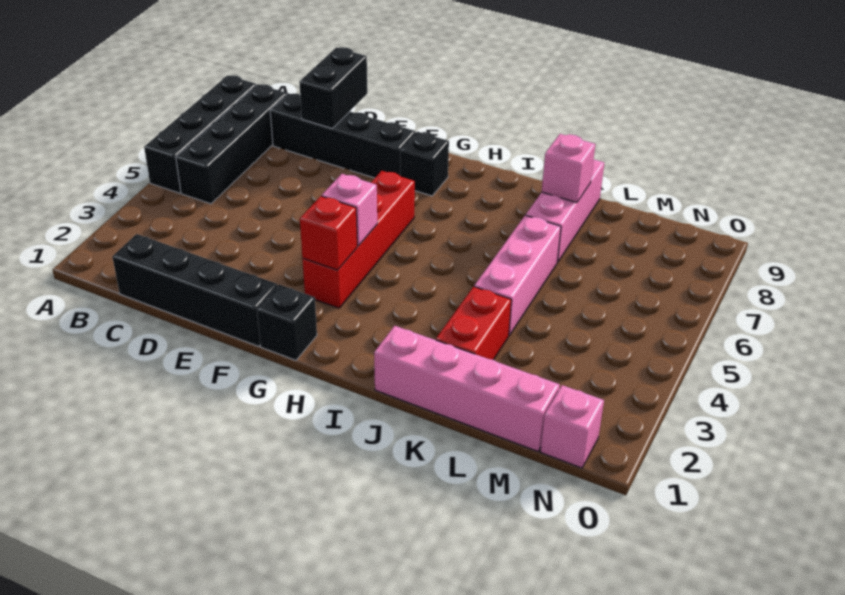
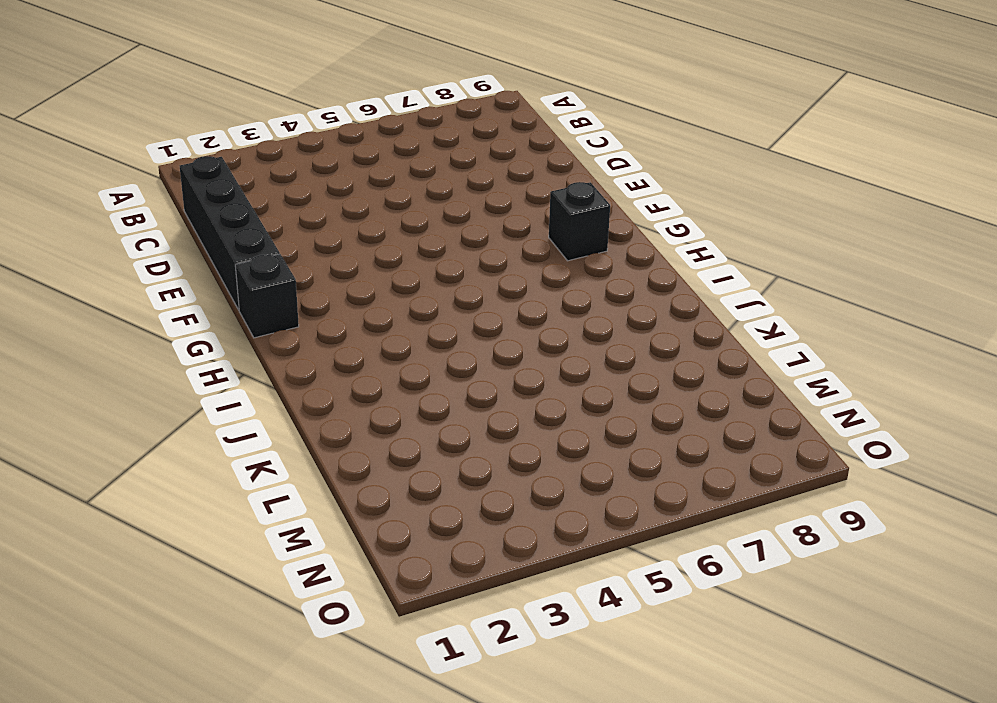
none -> black 1x4 brick [144,75,256,193]
none -> black 1x4 brick [176,84,287,204]
none -> black 1x4 brick [270,93,415,178]

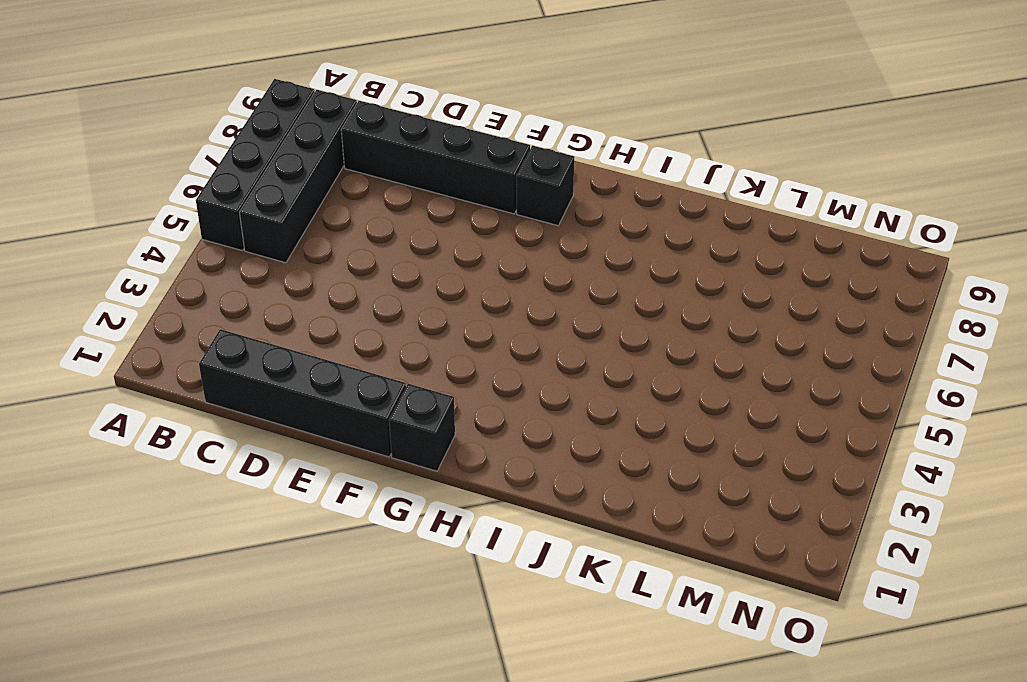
none -> red 1x4 brick [302,171,415,308]
none -> pink 1x4 brick [374,326,560,451]
none -> red 1x2 brick [436,287,511,360]

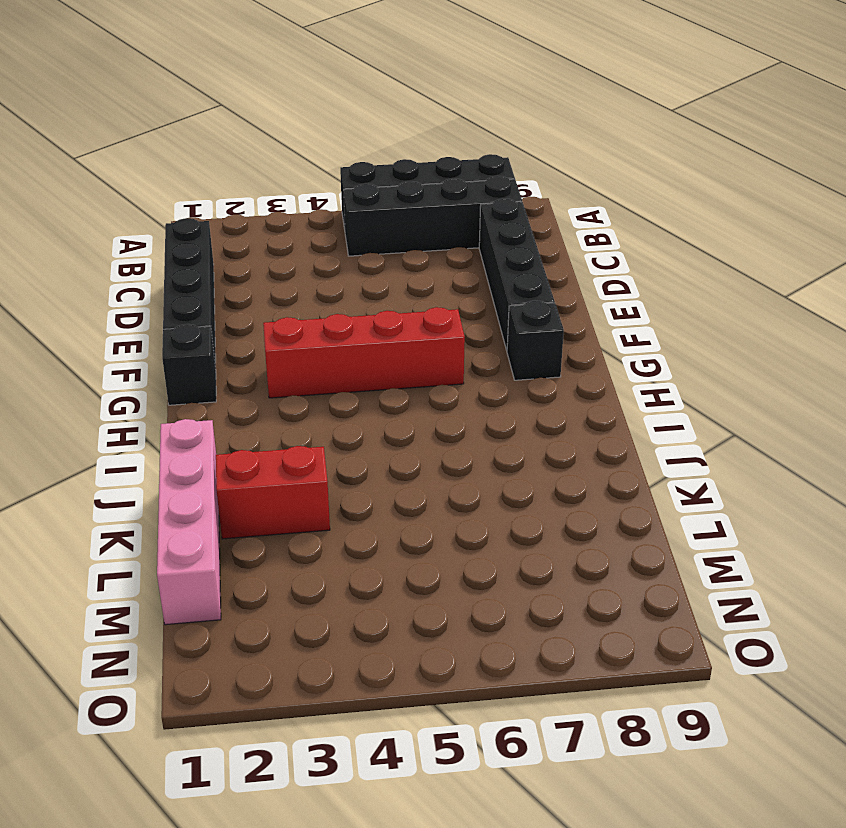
none -> pink 1x3 brick [474,215,561,335]
none -> pink 1x3 brick [526,160,604,262]
none -> pink 1x1 brick [541,385,604,468]

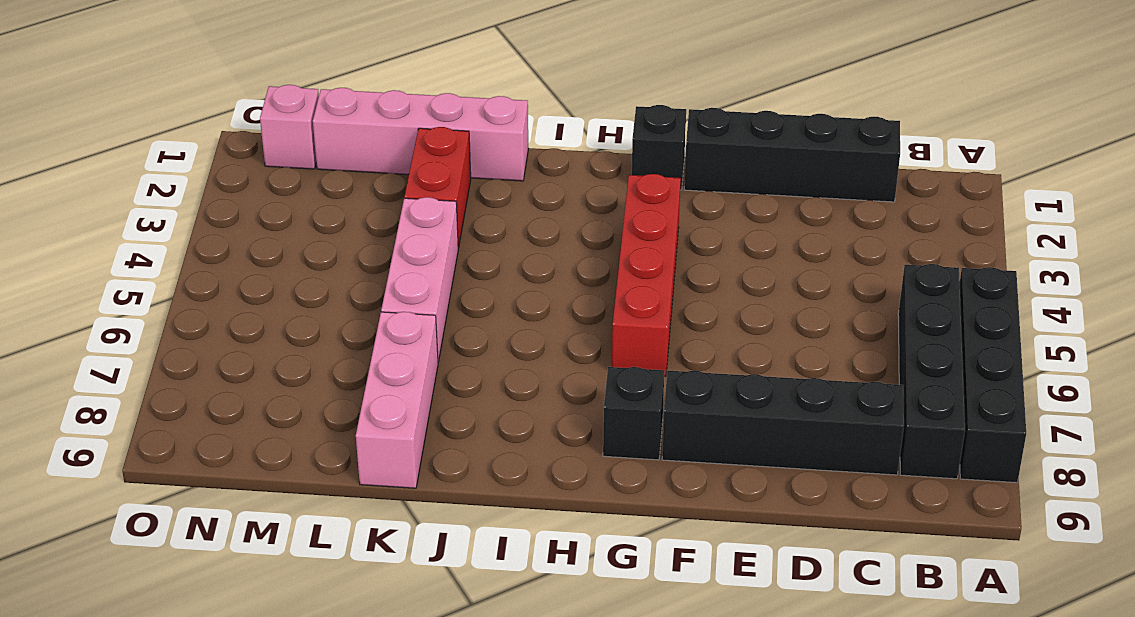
none -> black 1x2 brick [299,47,367,128]
none -> red 1x1 brick [300,196,357,270]
none -> pink 1x1 brick [322,174,377,246]

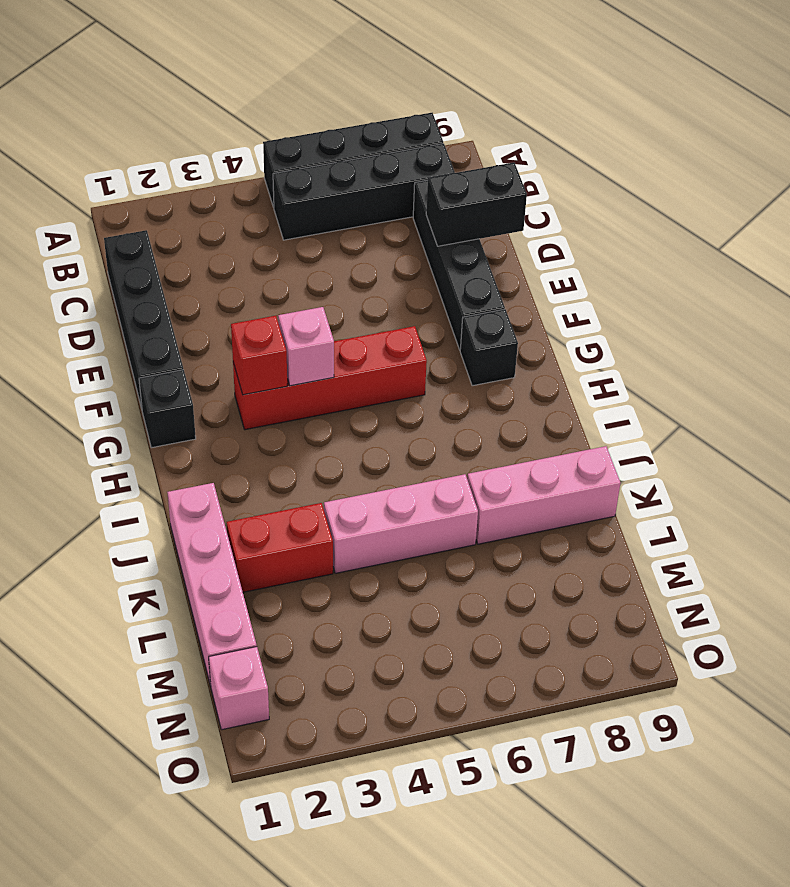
none -> pink 1x1 brick [542,134,595,203]

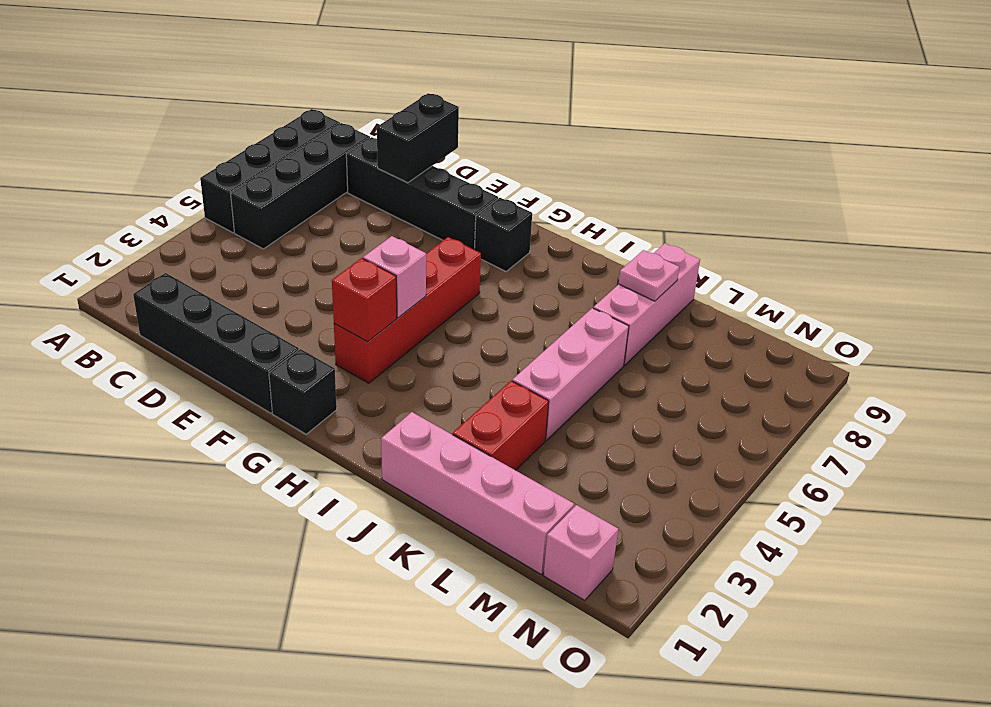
pink 1x1 plate [619,250,679,301] -> pink 1x1 brick [542,134,595,203]

